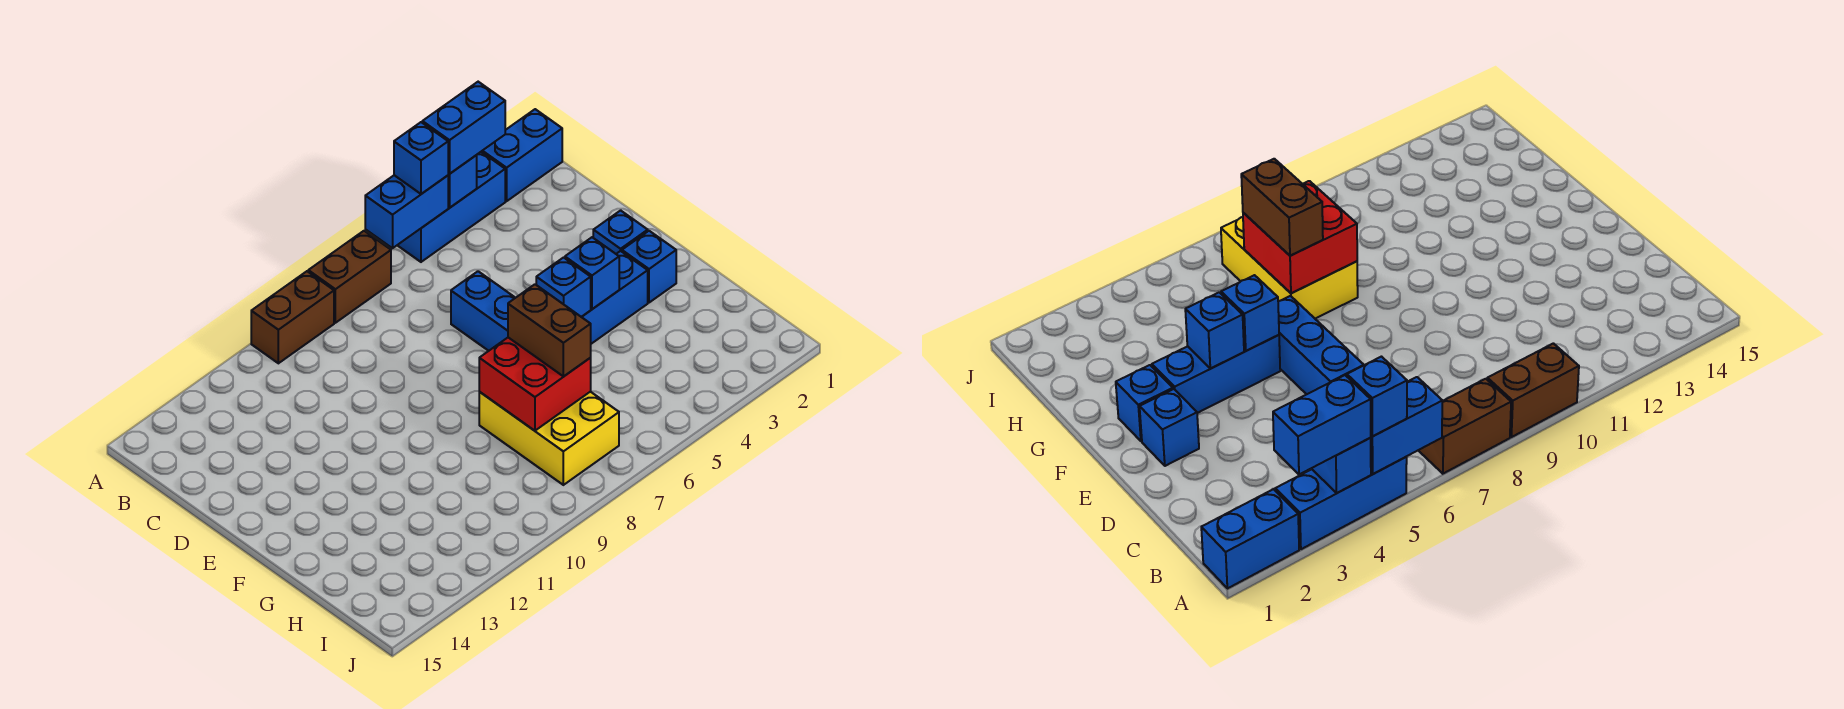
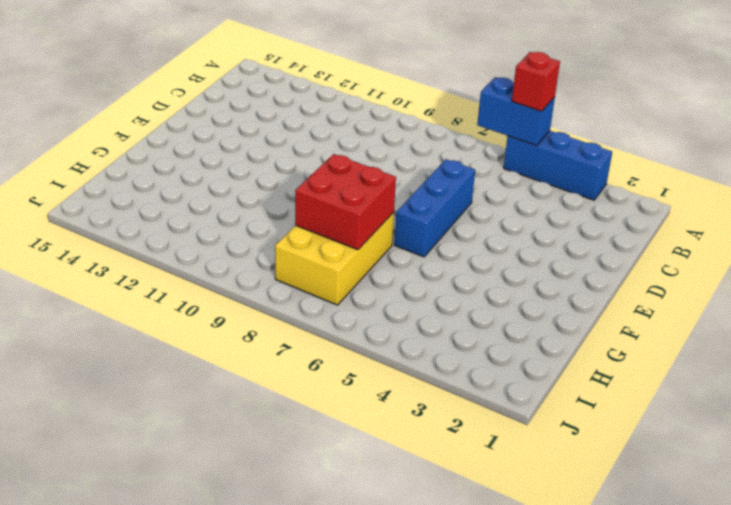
red 1x1 brick [512,52,560,111] -> blue 1x1 brick [394,122,449,194]
none -> blue 1x2 brick [481,109,562,201]
none -> brown 1x2 brick [308,231,391,323]
none -> brown 1x2 brick [251,271,334,363]

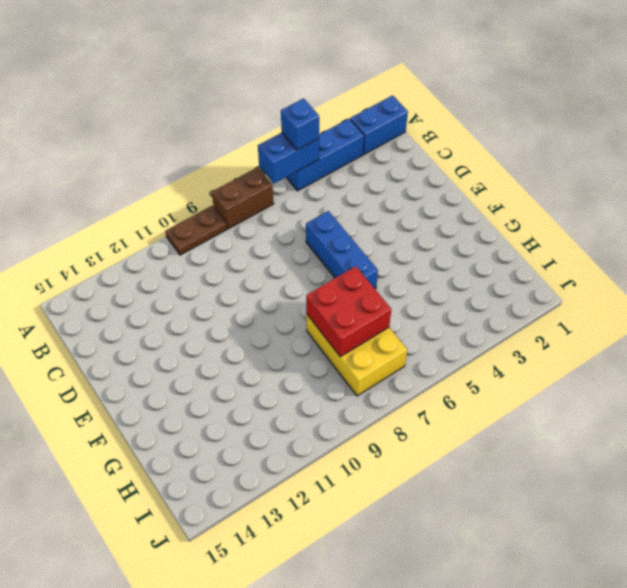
brown 1x2 plate [166,206,227,255] -> brown 1x2 brick [251,271,334,363]
none -> blue 1x1 brick [593,210,648,254]
none -> blue 1x1 brick [622,231,676,303]
none -> blue 1x3 brick [582,251,648,344]

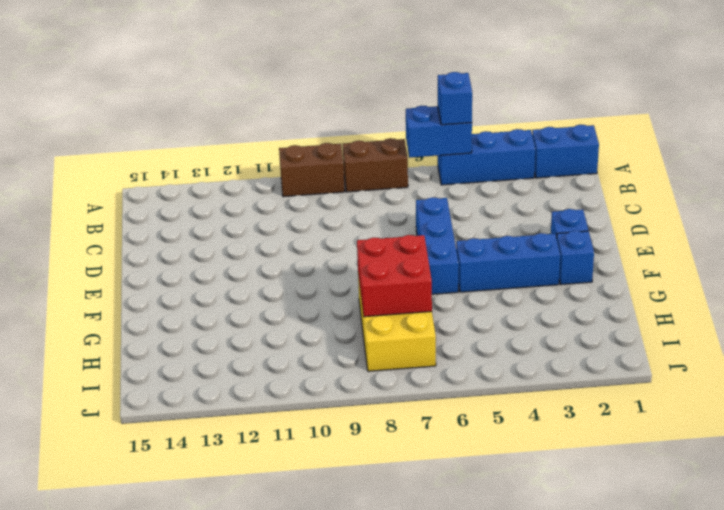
none -> blue 1x1 brick [448,155,477,208]
none -> blue 1x1 brick [565,237,619,309]
none -> blue 1x1 brick [536,258,591,317]

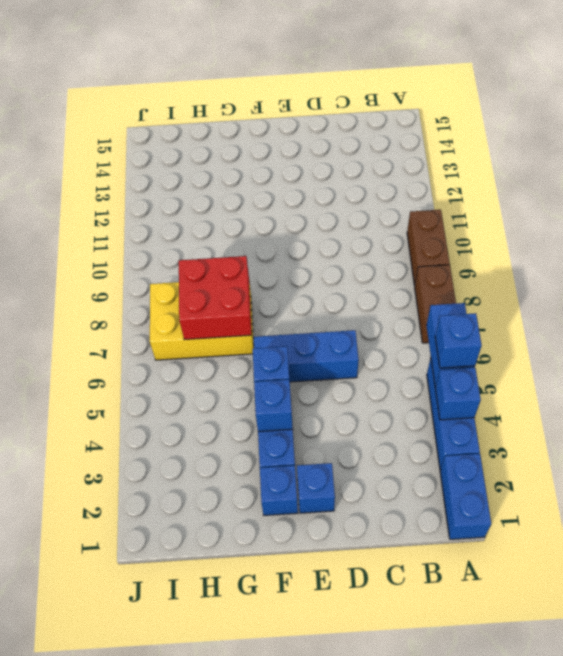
none -> blue 1x2 brick [422,82,505,174]
none -> brown 1x2 brick [508,284,591,376]

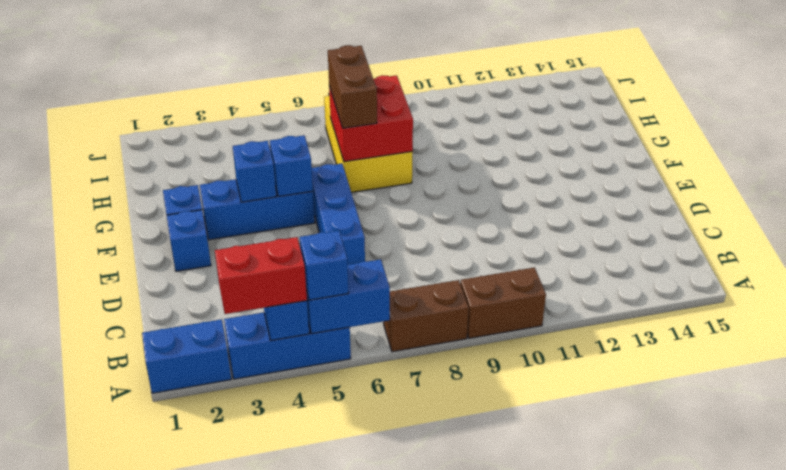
red 1x2 brick [215,237,307,314] -> blue 1x2 brick [422,82,505,174]

